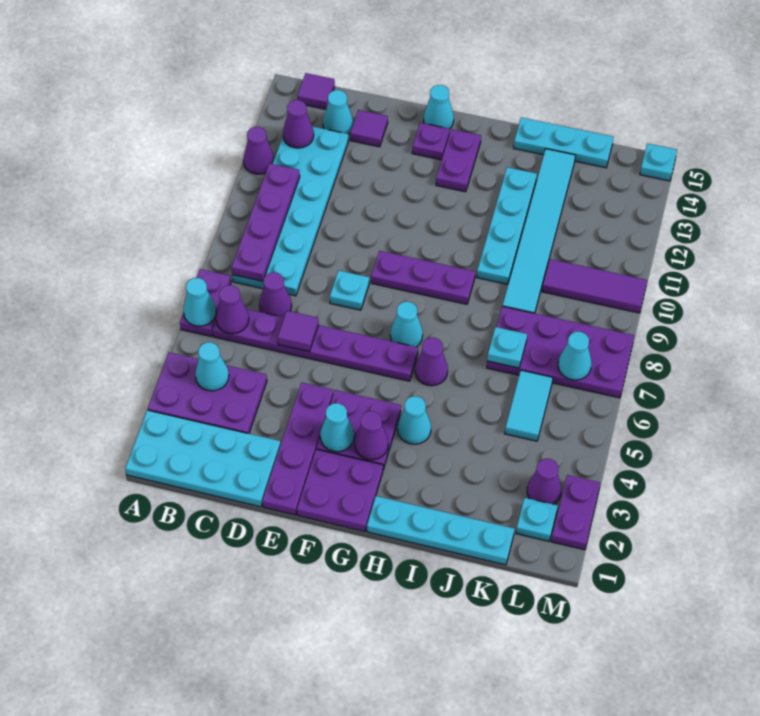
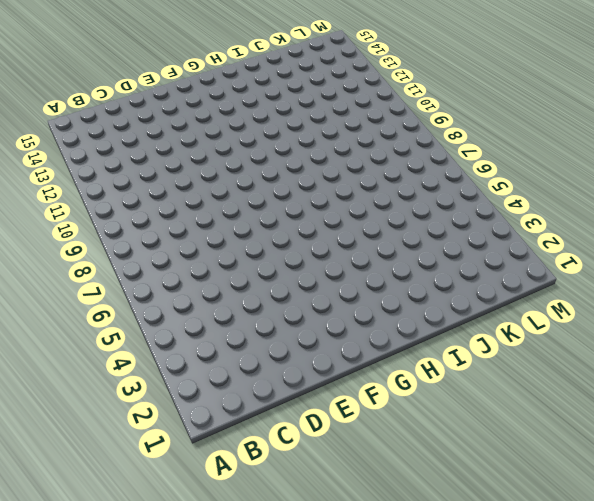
none -> cyan 2x4 plate [125,410,281,507]
none -> purple 2x3 plate [148,352,267,434]
none -> purple 1x2 plate [180,269,231,336]
none -> purple 1x1 cone [243,127,274,174]

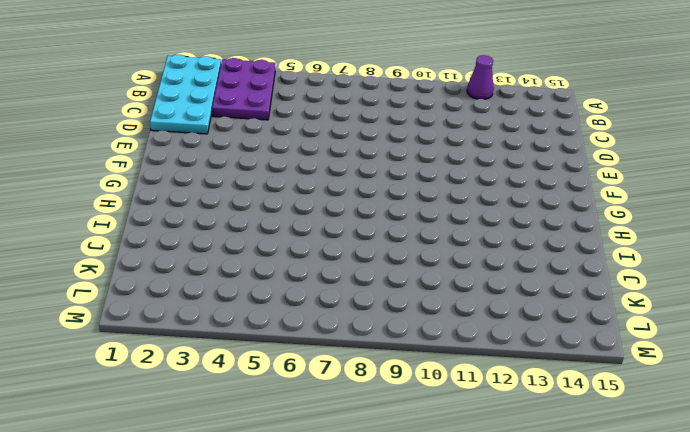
none -> purple 1x2 plate [180,269,231,336]
none -> purple 1x6 plate [212,309,418,381]
none -> cyan 2x6 plate [232,126,348,296]
none -> purple 1x1 tile [297,73,335,109]

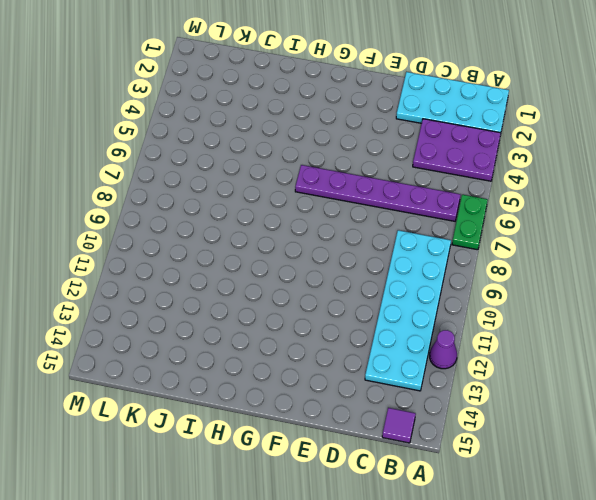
green 1x2 plate [452,195,488,250] -> purple 1x2 plate [180,269,231,336]
none -> purple 1x1 cone [259,272,292,317]
none -> cyan 1x1 cone [323,90,353,134]
none -> purple 1x1 tile [350,110,388,147]
none -> purple 1x4 plate [262,383,333,515]

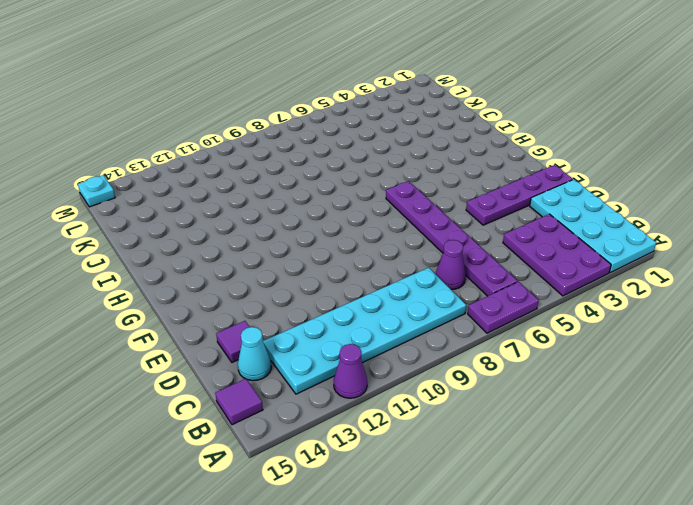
none -> cyan 1x1 plate [330,270,369,310]
none -> purple 2x2 plate [297,449,383,531]
none -> purple 2x2 plate [317,390,401,470]
none -> purple 1x3 plate [371,251,475,304]

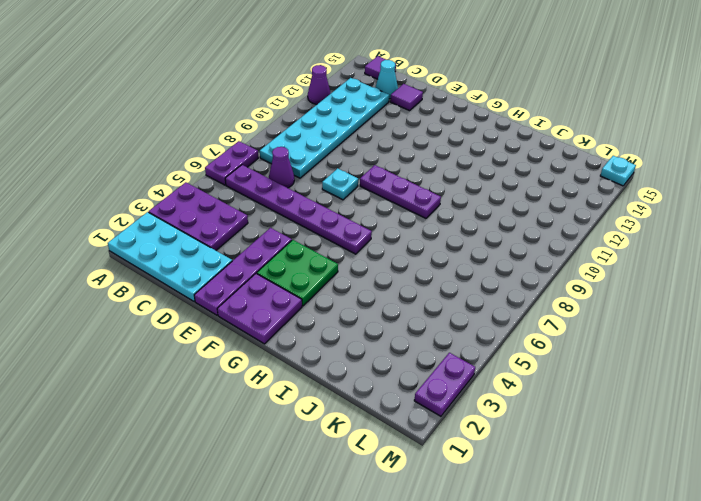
green 2x2 plate [257,240,338,306] -> purple 2x2 plate [317,390,401,470]
none -> purple 1x1 plate [412,123,450,160]
none -> cyan 1x1 cone [424,85,454,129]
none -> cyan 1x1 cone [390,302,423,347]
none -> purple 1x2 plate [436,129,481,192]

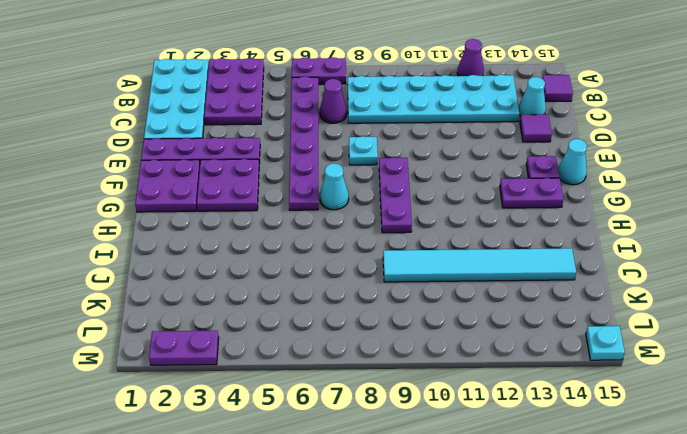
none -> cyan 1x4 plate [367,496,514,565]
none -> cyan 1x1 cone [398,396,431,444]
none -> purple 1x1 cone [415,338,448,386]
none -> cyan 1x4 plate [477,167,537,284]

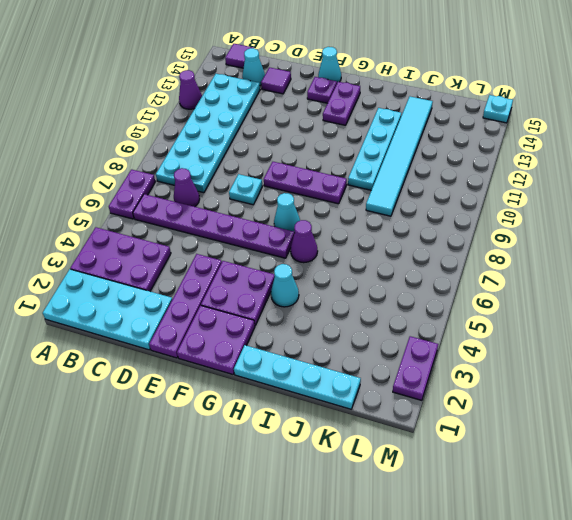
none -> cyan 1x3 plate [514,117,614,168]
none -> purple 2x4 plate [487,306,634,398]
none -> cyan 1x2 tile [505,370,553,441]
none -> purple 1x3 tile [542,259,647,313]

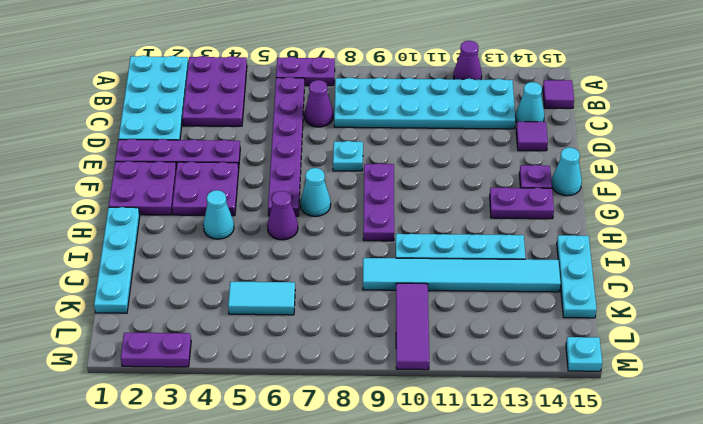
none -> purple 2x4 plate [487,306,634,398]
none -> cyan 1x1 plate [516,498,558,541]
none -> purple 1x1 cone [527,459,562,504]
none -> cyan 1x1 cone [183,278,216,326]

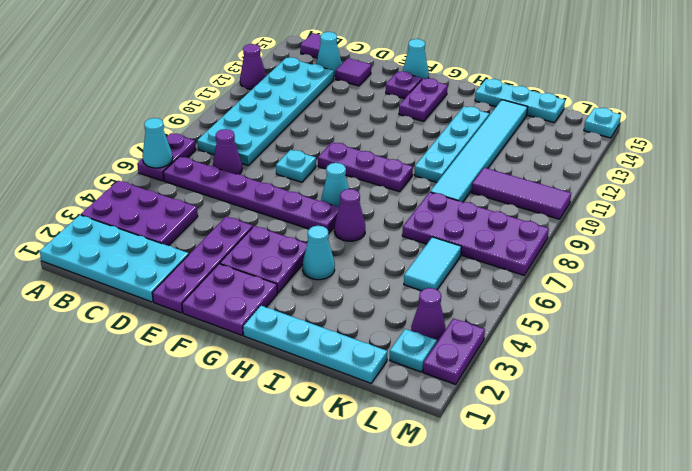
none -> cyan 1x1 cone [195,342,229,391]
none -> purple 1x1 cone [216,285,249,334]
none -> purple 1x4 plate [232,163,300,281]
none -> purple 1x1 cone [283,100,314,148]

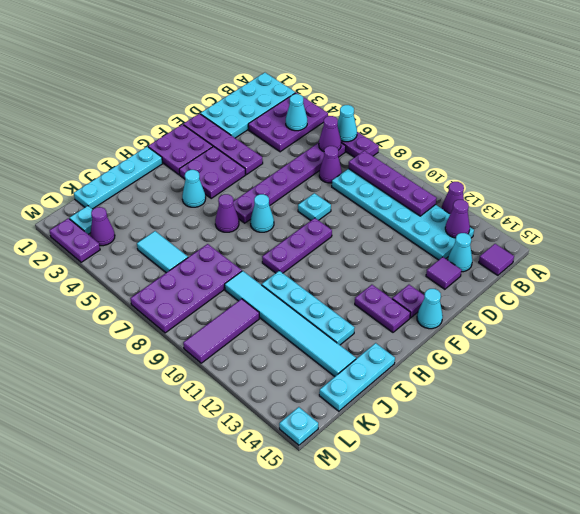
none -> purple 1x1 tile [278,311,319,352]
none -> cyan 1x1 cone [320,403,354,452]
none -> purple 1x1 cone [355,411,388,460]
none -> cyan 1x1 plate [487,327,527,368]

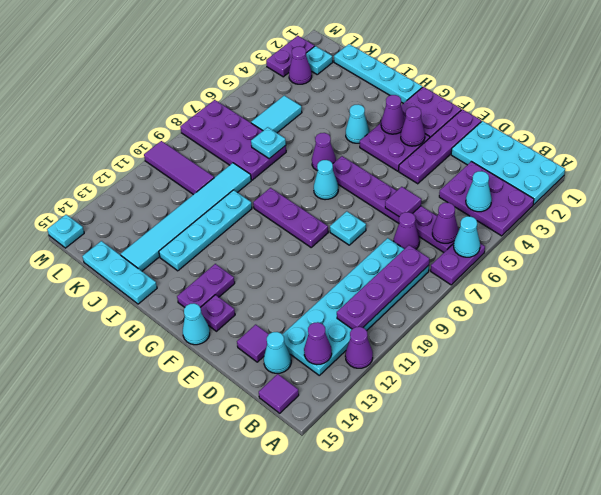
purple 1x1 cone [401,107,425,146] -> cyan 1x1 cone [320,403,354,452]
none -> cyan 1x1 cone [558,332,592,380]

